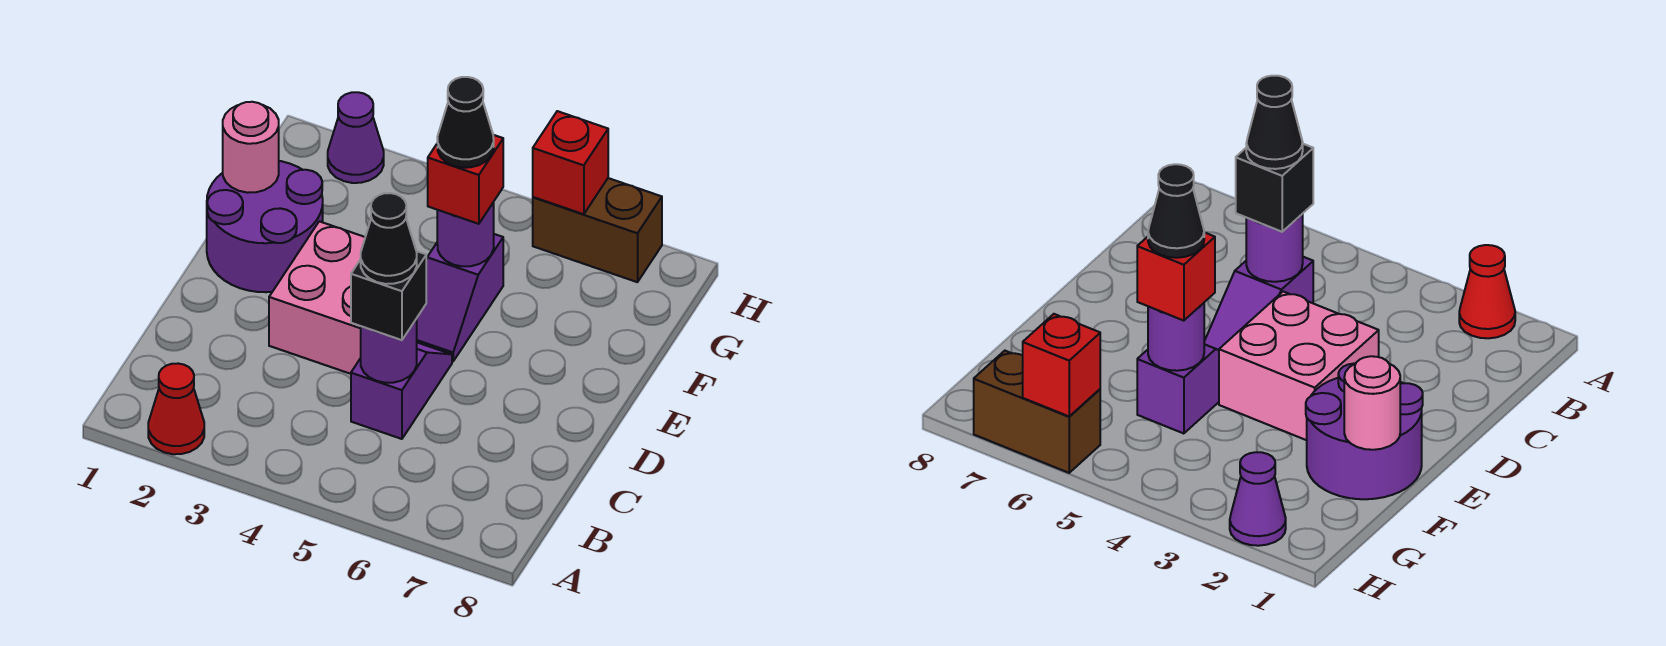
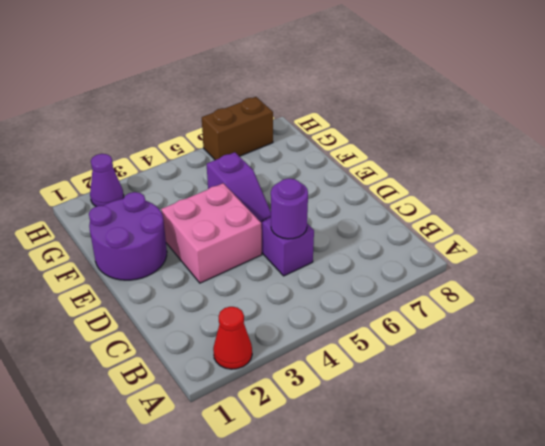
none -> pink 1x1 round brick [223,102,279,193]
none -> purple 1x1 round brick [437,202,494,266]
none -> red 1x1 brick [533,111,608,214]

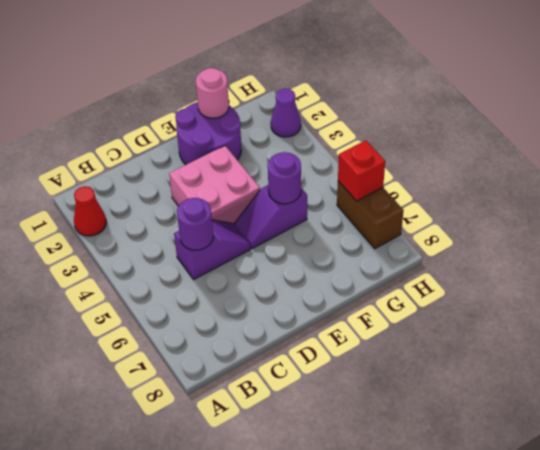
none -> black 1x1 brick [351,251,426,340]
none -> red 1x1 brick [428,135,503,224]
none -> black 1x1 cone [361,193,417,284]

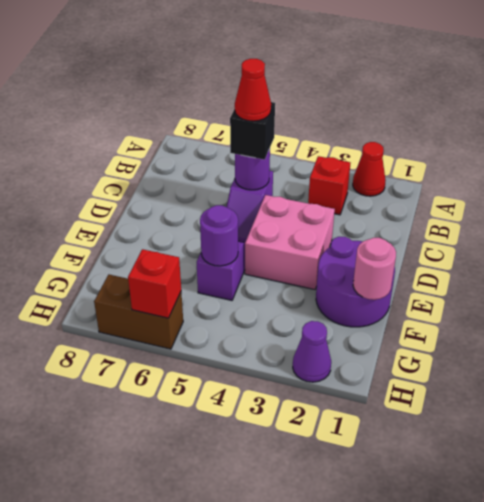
red 1x1 brick [308,156,350,215] -> red 1x1 brick moved to [428,135,503,224]
red 1x1 cone [235,59,271,121] -> black 1x1 cone [361,193,417,284]
none -> black 1x1 cone [437,77,494,168]

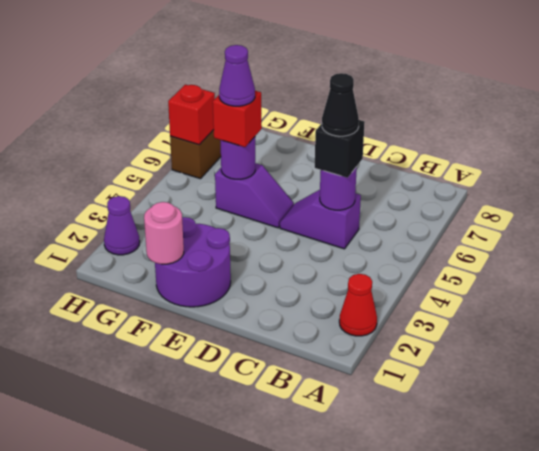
purple 1x1 cone [219,45,255,106] -> black 1x1 cone [437,77,494,168]
none -> pink 2x2 brick [269,221,365,374]

